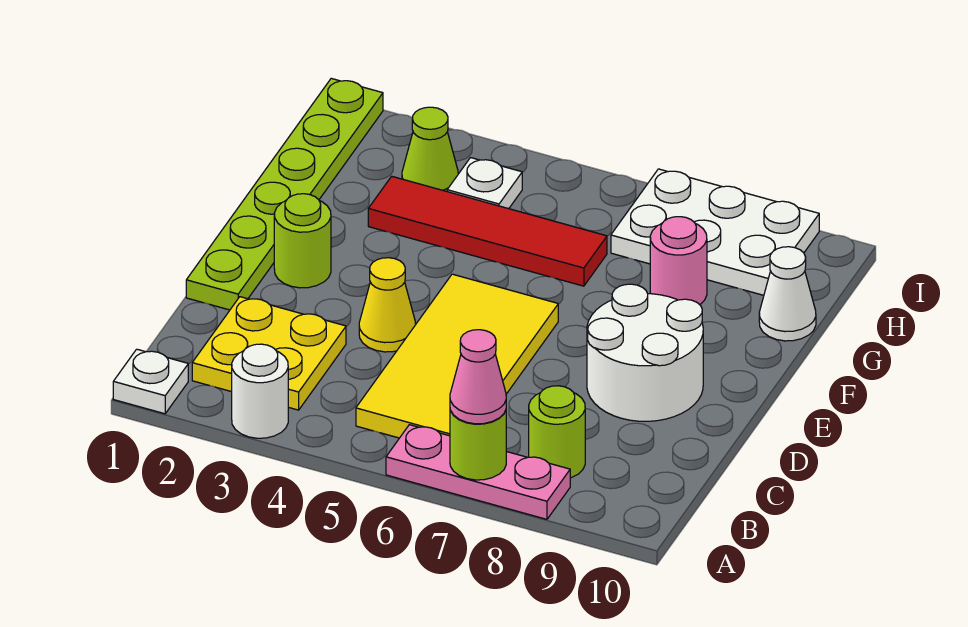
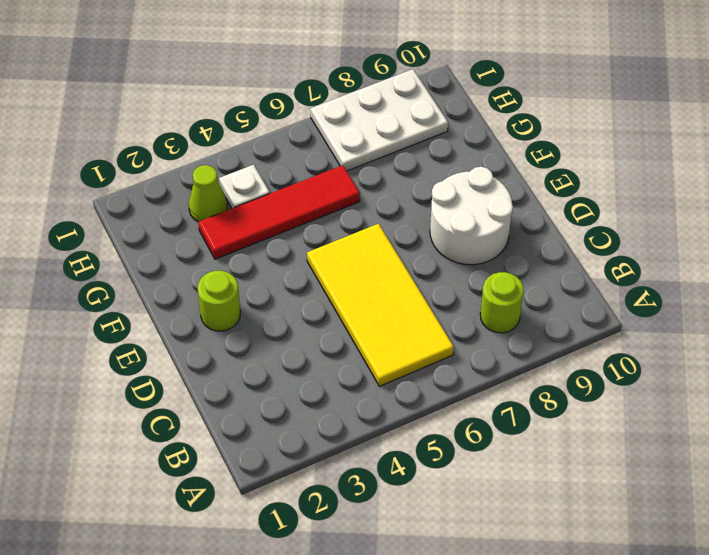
none -> white 1x1 plate [113,349,188,414]
none -> white 1x1 round brick [232,344,288,438]
none -> pink 1x3 plate [386,425,570,519]

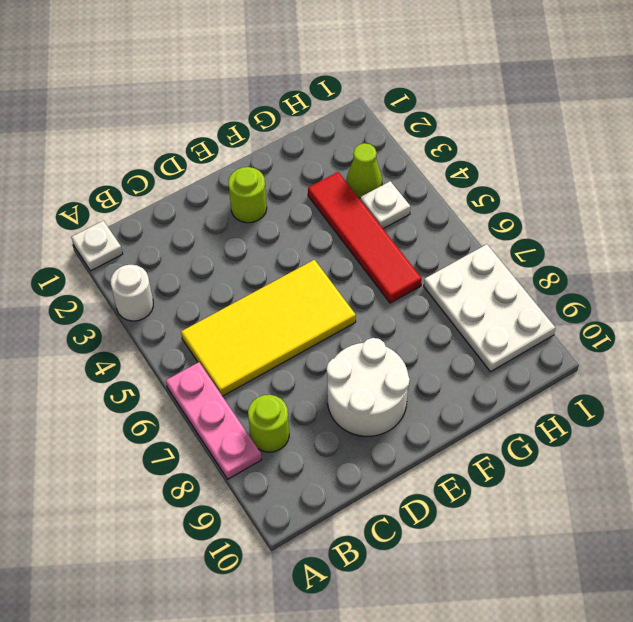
none -> yellow 2x2 plate [192,297,346,410]
none -> lime 1x6 plate [186,78,383,310]
none -> yellow 1x1 cone [359,258,416,352]

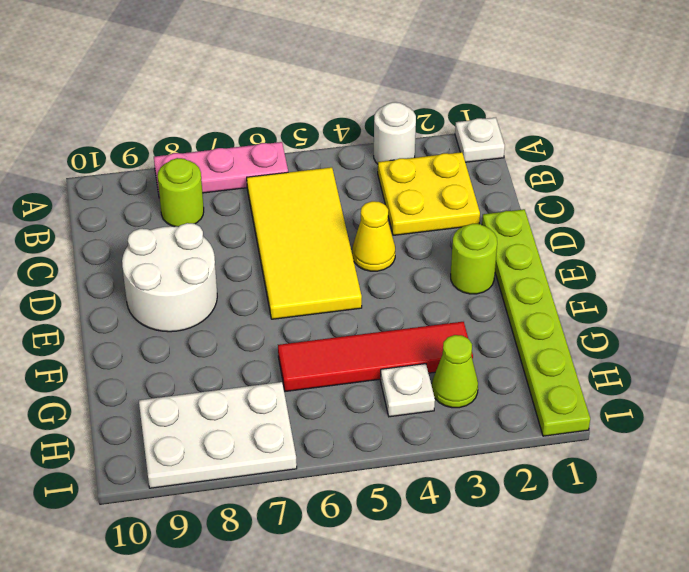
none -> pink 1x1 round brick [650,217,707,305]
none -> white 1x1 cone [759,247,816,341]
none -> lime 1x1 round brick [450,410,506,480]

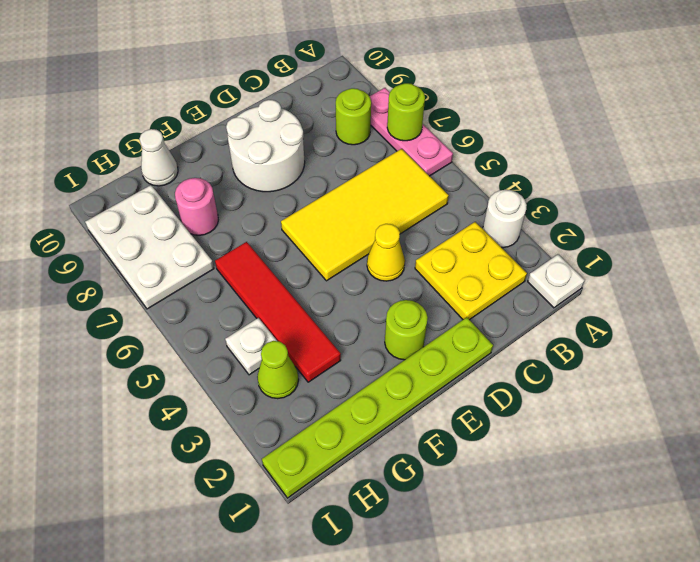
none -> pink 1x1 cone [450,330,506,424]

